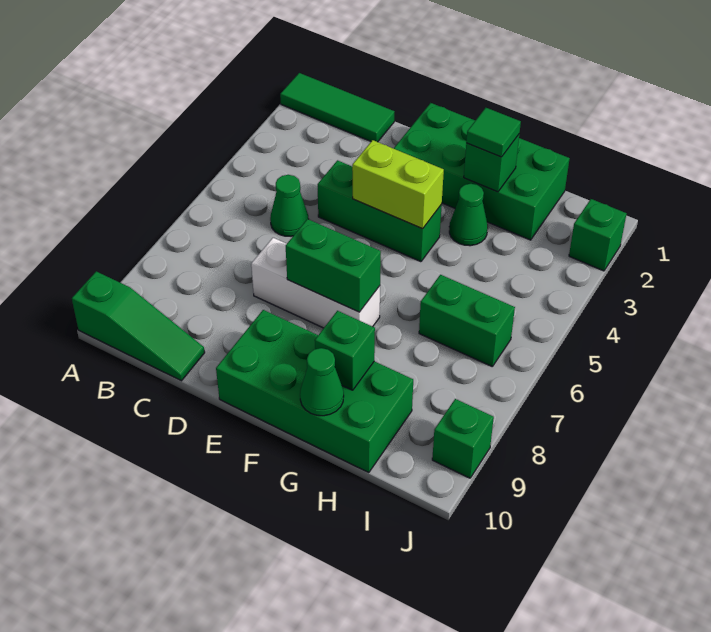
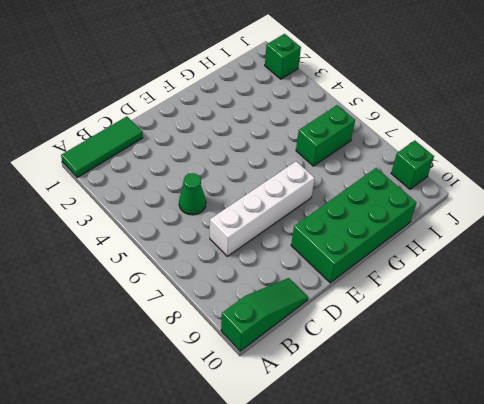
white 1x4 brick [210,161,315,256] -> white 1x3 brick [251,238,380,328]
none -> green 1x3 brick [317,160,442,262]
none -> green 2x4 brick [394,103,570,240]
none -> green 1x1 cone [449,184,488,246]

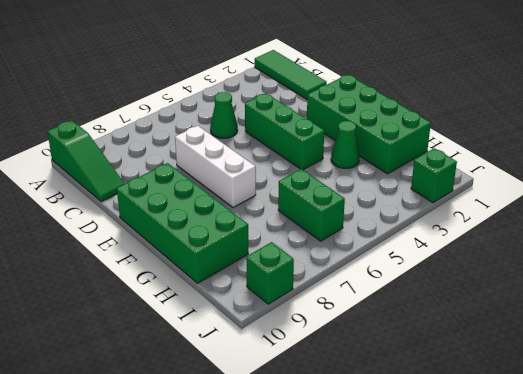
none -> lime 1x2 brick [352,140,444,229]
none -> green 1x2 brick [286,219,381,312]
none -> green 1x1 brick [464,135,519,192]

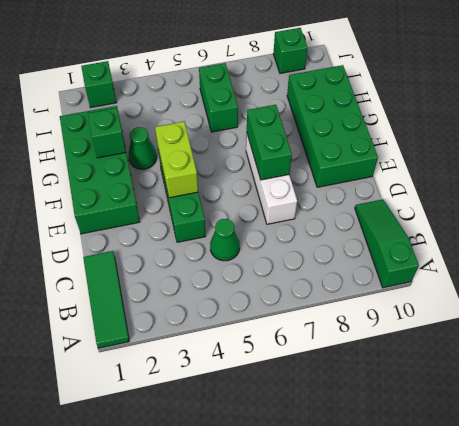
none -> green 1x1 brick [315,311,375,390]
none -> green 1x1 cone [300,348,344,416]
none -> green 1x1 tile [466,108,521,157]

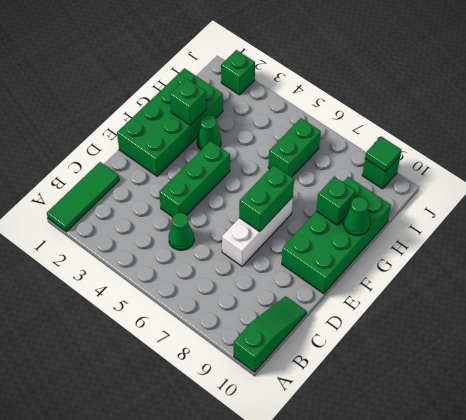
green 1x1 tile [365,137,401,172] -> green 1x1 tile moved to [466,108,521,157]
none -> lime 1x2 brick [352,140,444,229]

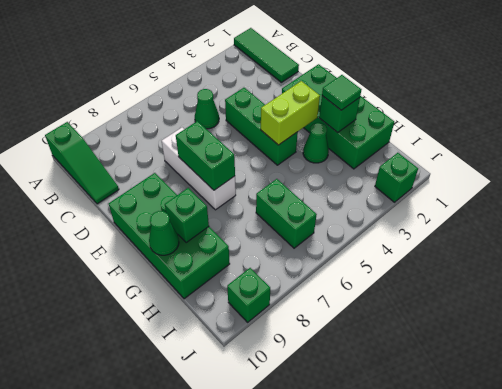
lime 1x2 brick [261,81,320,145] -> lime 1x2 brick turned to [352,140,444,229]

